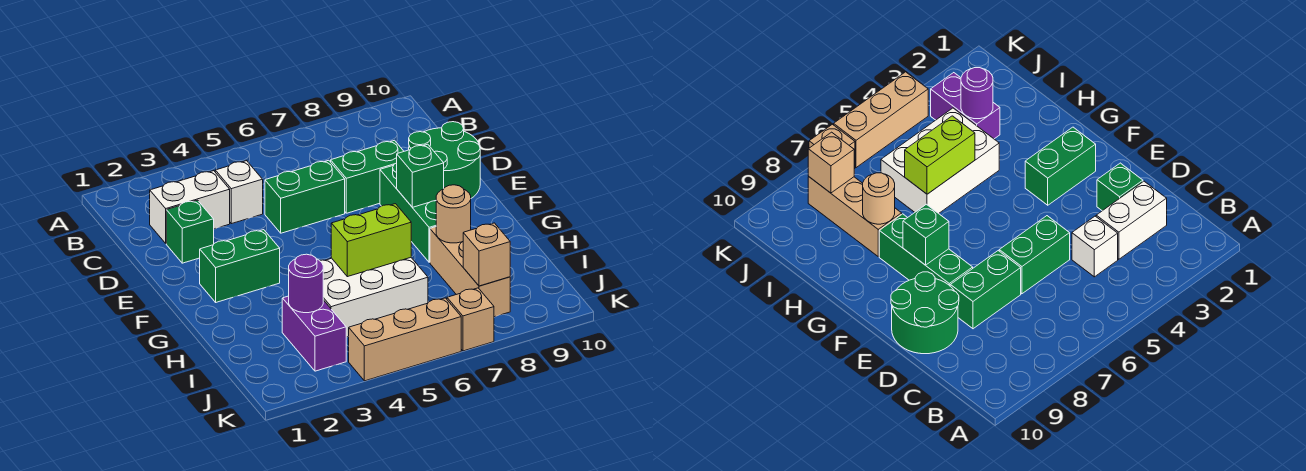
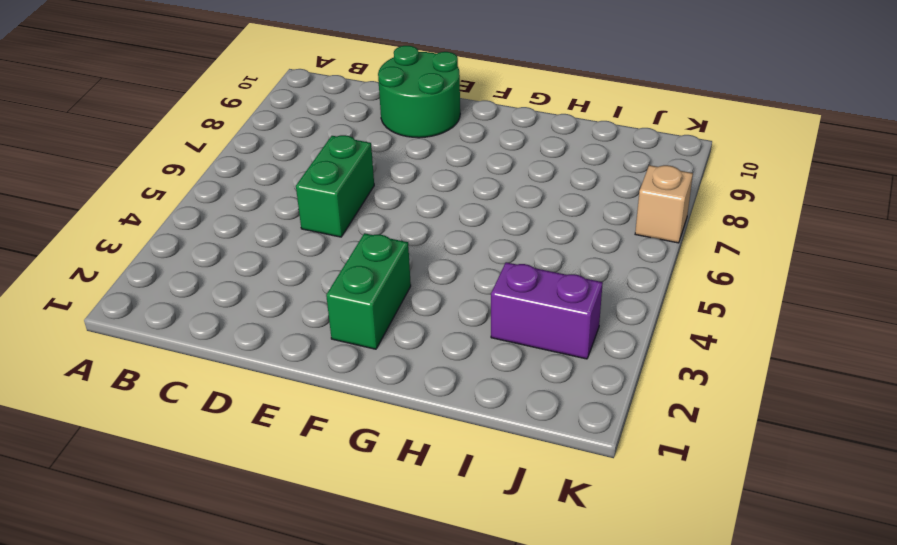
none -> white 1x2 brick [150,171,230,243]
none -> white 1x1 brick [215,161,263,224]
none -> green 1x1 brick [166,200,214,263]

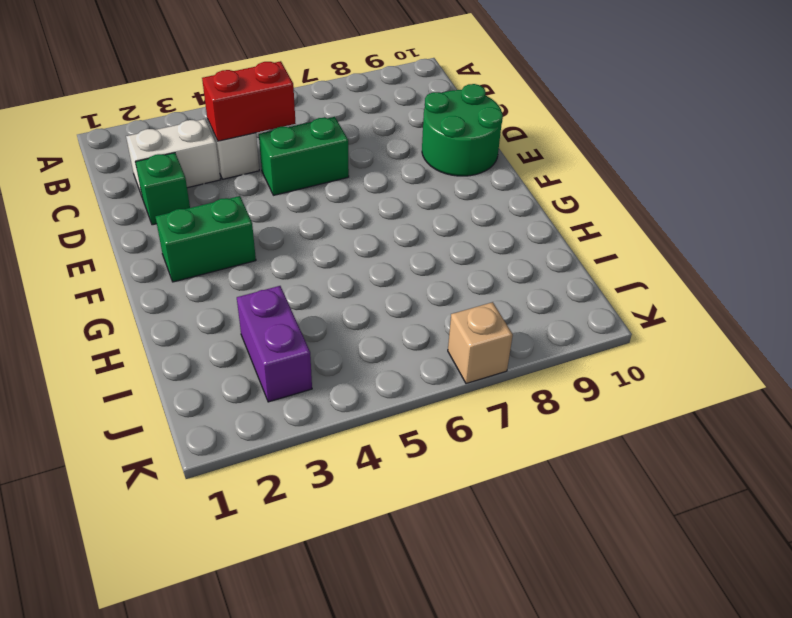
red 1x2 brick [202,61,296,141] -> none
none -> green 1x2 brick [331,140,404,213]
none -> green 1x3 brick [380,163,436,262]
none -> white 2x3 brick [320,258,428,337]

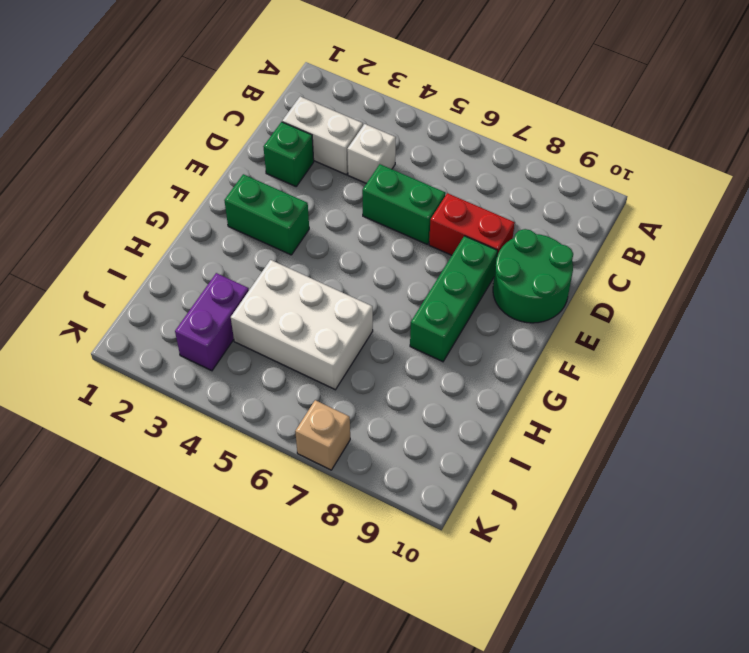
red 1x2 brick [429,193,515,255] -> green 1x2 brick [331,140,404,213]
none -> tan 1x3 brick [430,227,510,317]
none -> tan 1x3 brick [348,298,461,381]
none -> green 1x1 brick [397,144,444,207]

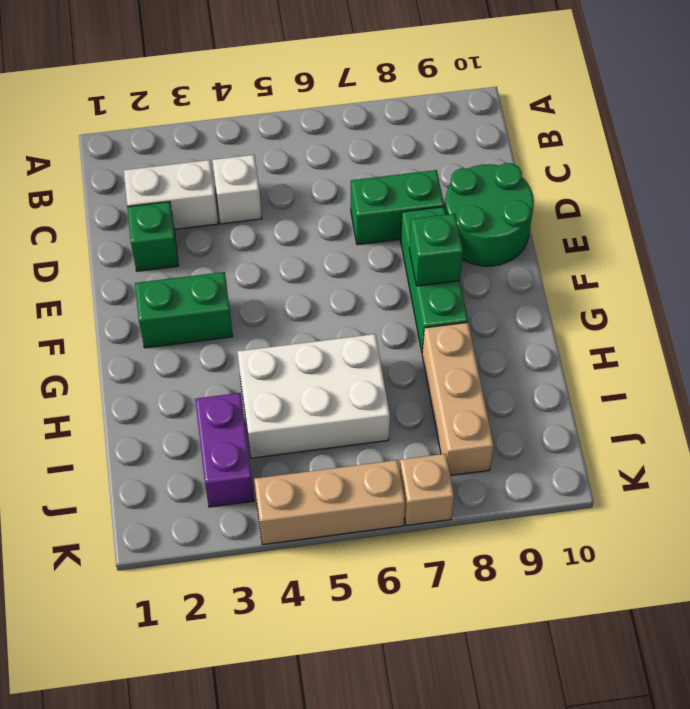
none -> green 1x2 brick [265,160,345,233]
none -> lime 1x2 brick [331,204,411,277]
none -> tan 1x1 round brick [436,185,471,243]

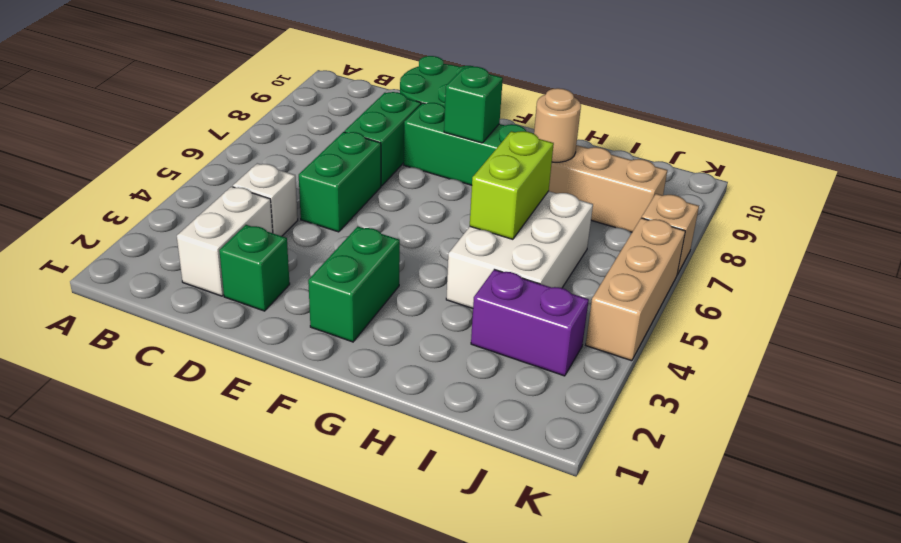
none -> purple 1x1 round brick [289,254,323,313]
none -> tan 1x1 brick [463,223,510,286]

